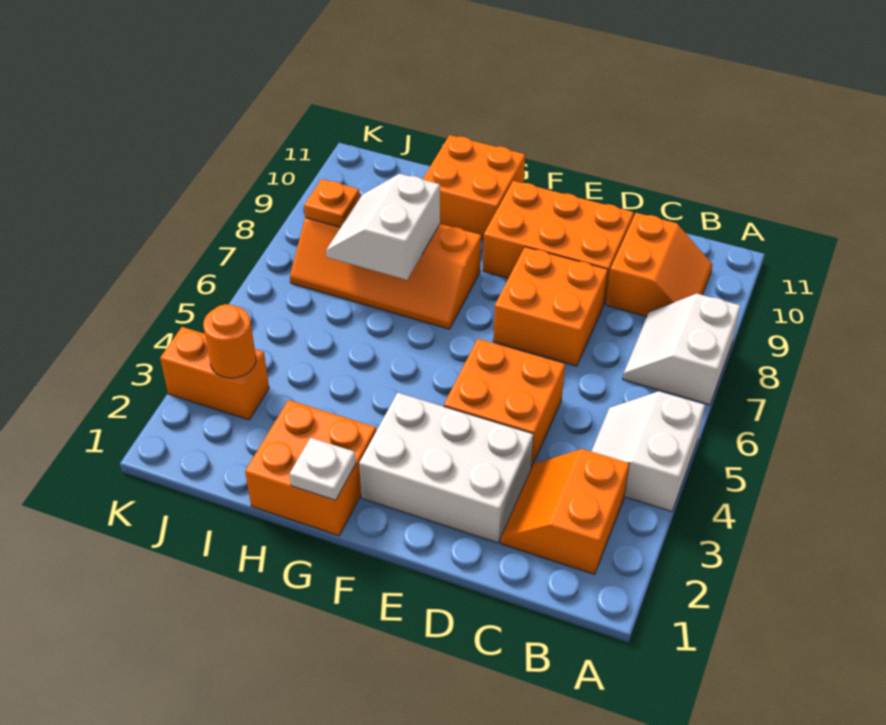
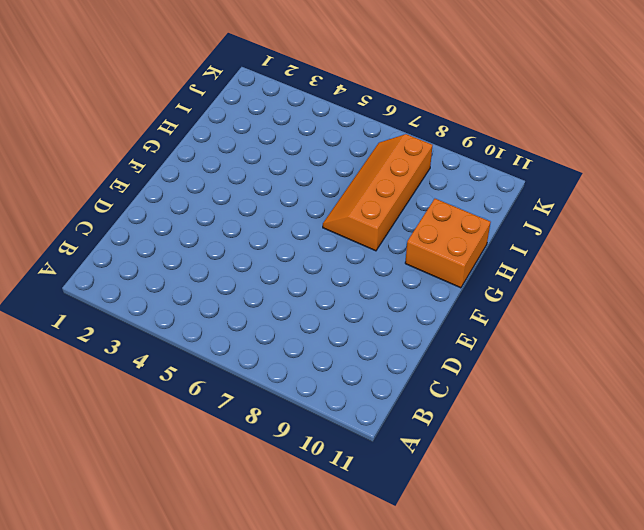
none -> white 2x2 slope [591,391,705,512]
none -> white 2x2 slope [623,294,740,405]
none -> orange 2x2 slope [501,449,629,574]

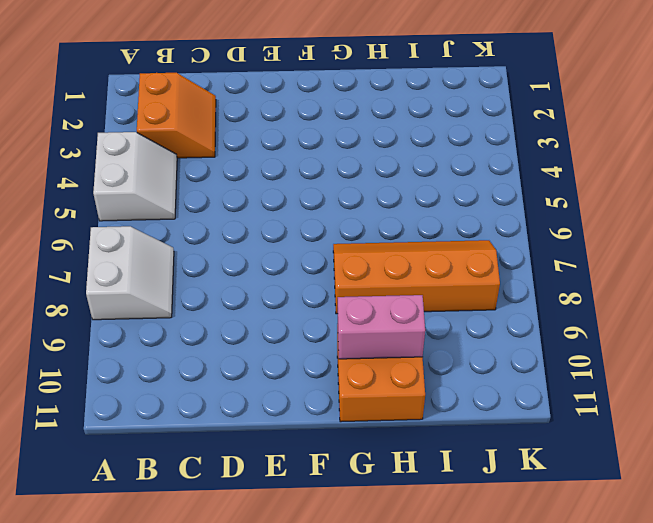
pink 1x2 brick [337,295,425,359] -> none
none -> orange 2x2 slope [606,213,713,317]
none -> white 2x3 brick [359,393,533,543]
none -> orange 2x2 brick [444,339,565,468]

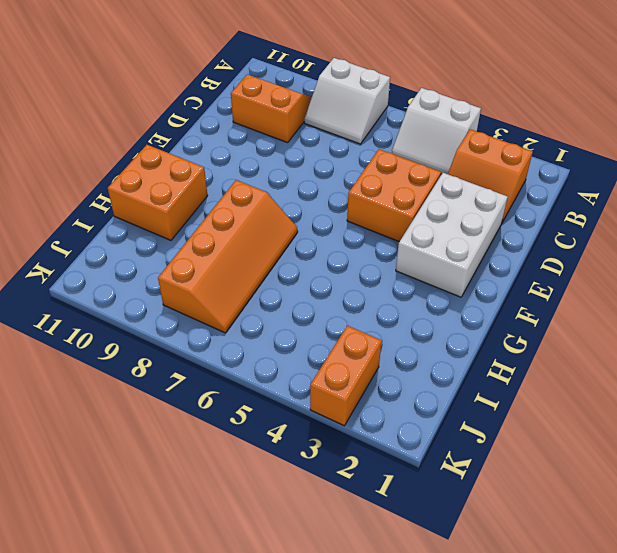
none -> orange 2x2 brick [493,247,608,366]
none -> orange 2x3 brick [483,181,634,304]
none -> orange 2x2 brick [245,400,376,536]

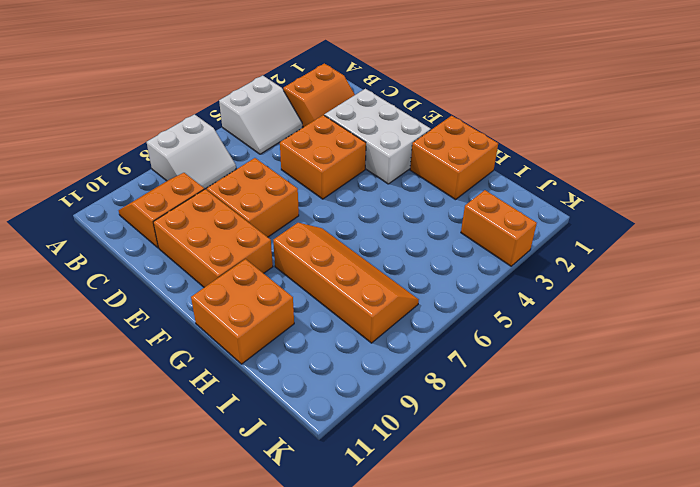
none -> white 1x1 plate [290,438,356,500]
none -> white 2x2 slope [326,174,440,280]
none -> orange 1x1 round brick [203,304,256,378]

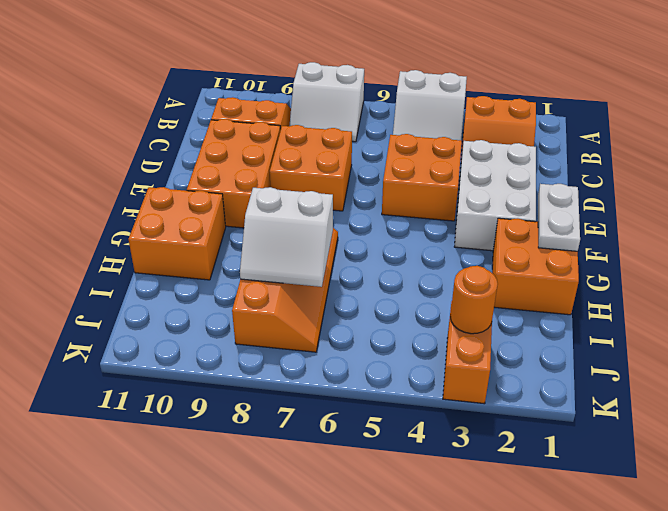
white 1x2 plate [538,184,580,251] -> white 1x1 plate [290,438,356,500]
none -> orange 1x1 plate [304,179,360,227]

